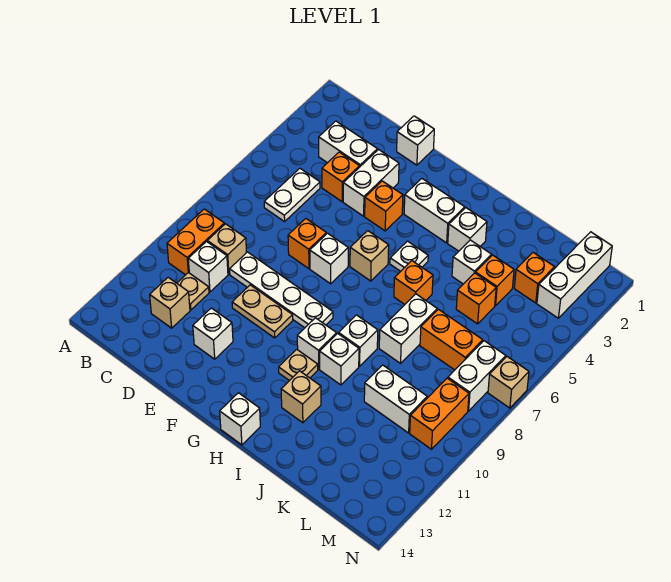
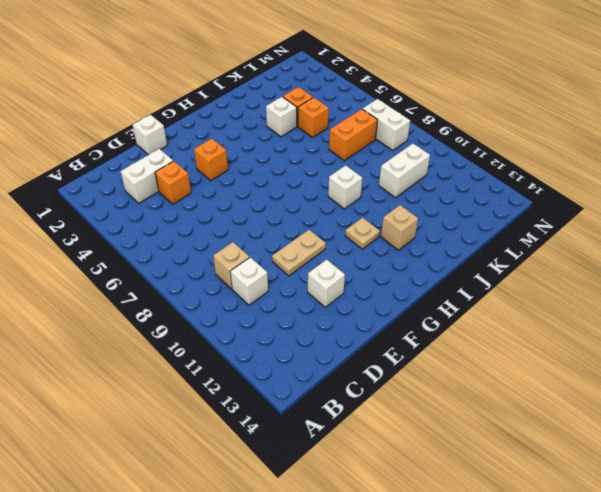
none -> orange 1x2 brick [167,209,225,275]
none -> white 1x2 plate [264,168,320,222]
none -> tan 1x1 plate [177,273,209,310]
none -> tan 1x1 brick [150,277,190,328]

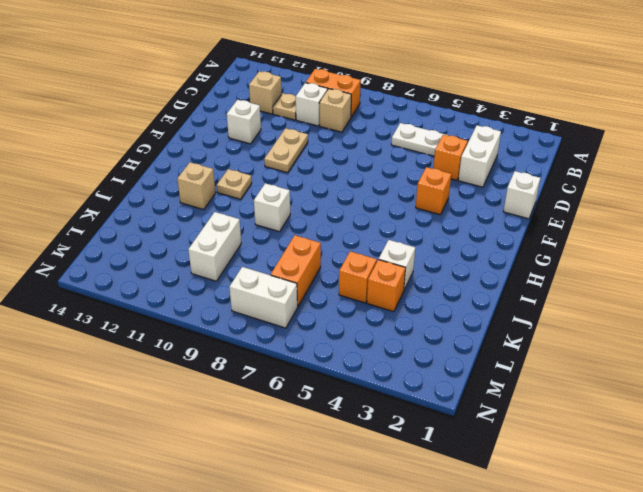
none -> white 1x4 plate [230,252,333,328]
none -> white 1x2 brick [343,150,399,216]
none -> orange 1x1 brick [288,219,326,269]
none -> white 1x1 brick [310,233,348,284]

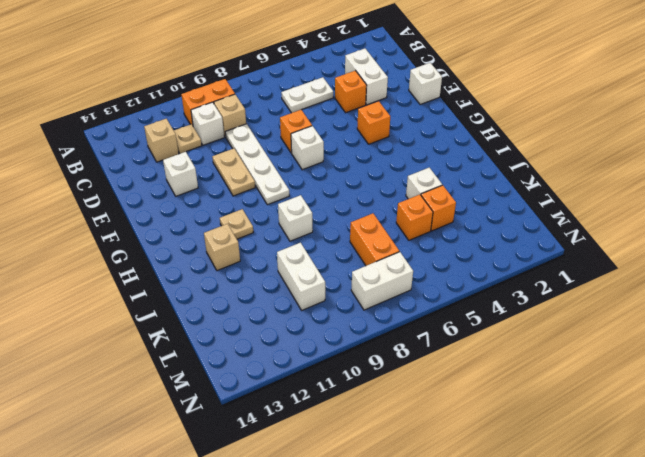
none -> white 1x2 brick [343,150,399,216]
none -> white 1x2 brick [404,179,465,243]
none -> tan 1x1 brick [350,231,389,281]
none -> white 1x1 plate [390,241,428,271]

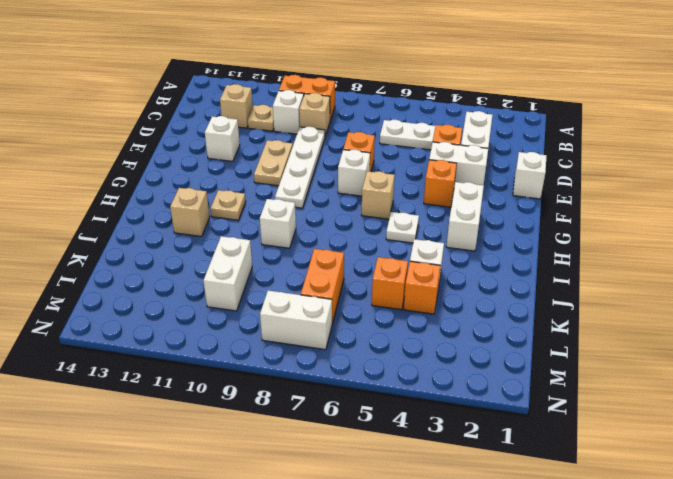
none -> white 1x1 brick [297,318,337,369]
none -> white 1x1 brick [220,393,260,445]
none -> white 1x1 brick [448,208,487,251]
none -> orange 1x1 brick [394,261,433,304]

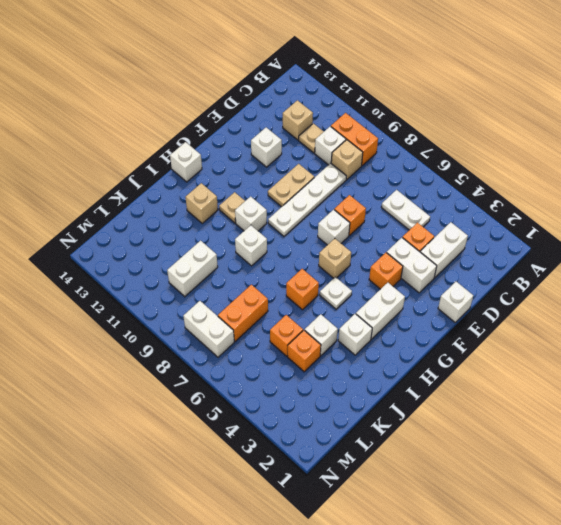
none -> white 1x1 brick [320,333,359,385]
none -> white 1x2 brick [379,294,437,363]
none -> orange 1x1 brick [514,253,555,303]
none -> white 1x3 brick [537,232,612,318]

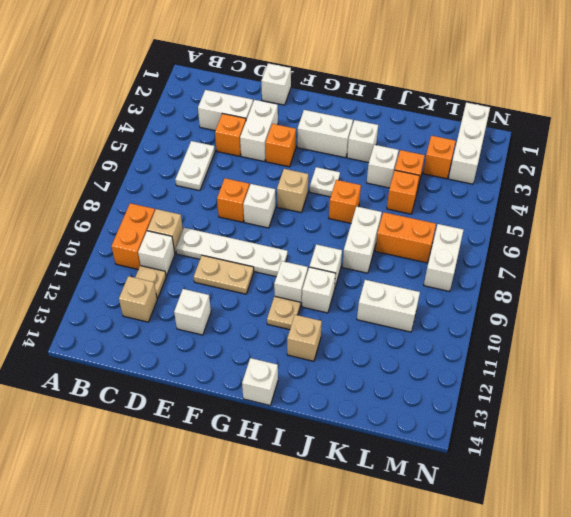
none -> orange 1x2 brick [410,378,469,449]
none -> tan 1x1 brick [488,357,529,408]

